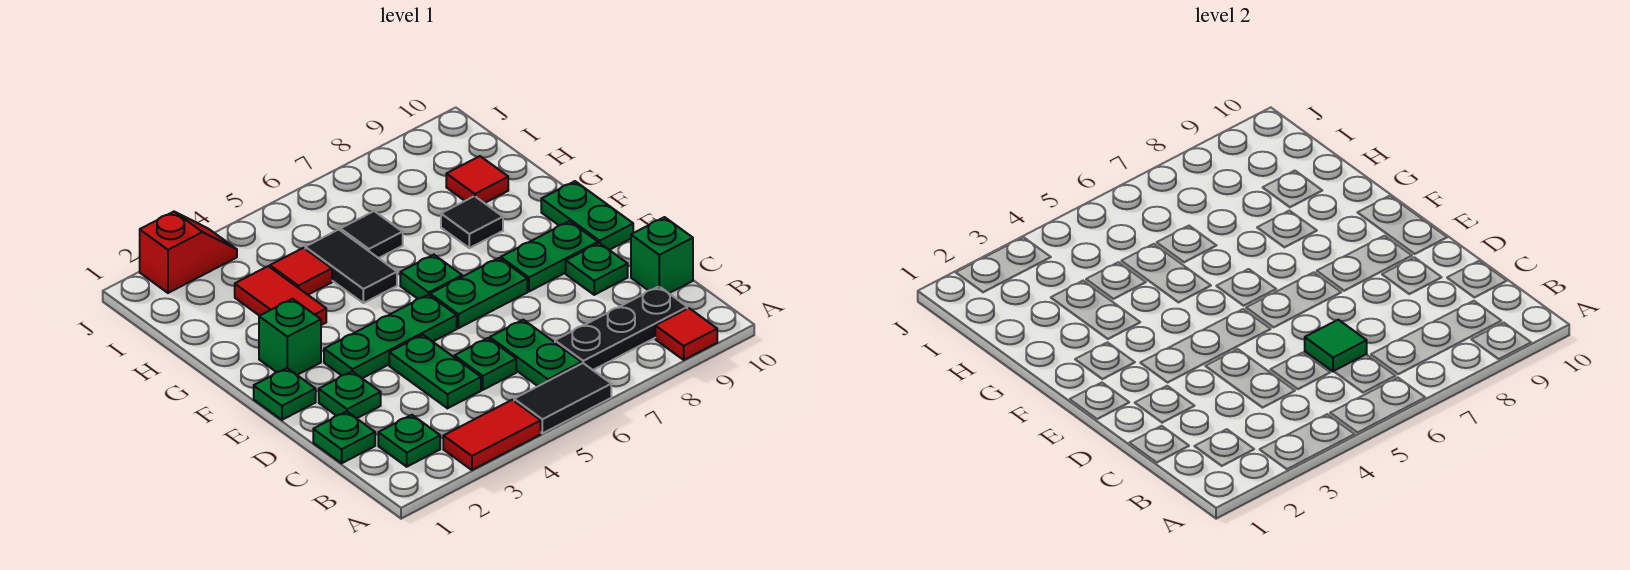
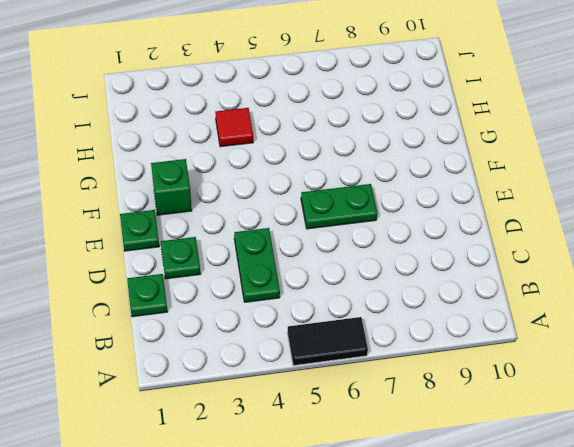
none -> red 1x2 tile [443,400,541,470]
none -> red 1x1 tile [655,308,717,360]
none -> green 1x1 plate [378,415,440,467]

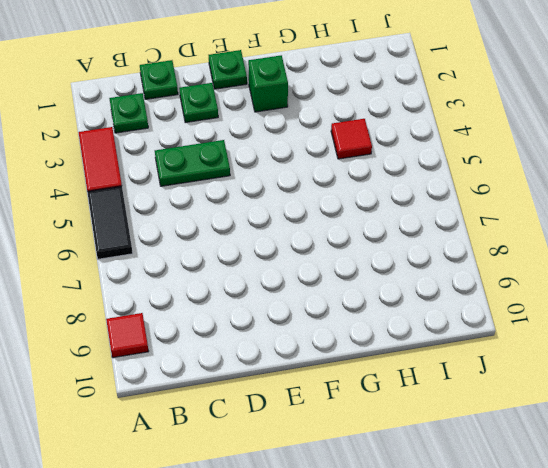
none -> green 1x2 plate [490,320,582,386]
none -> black 1x3 plate [555,287,687,370]
none -> green 1x1 plate [454,338,516,390]

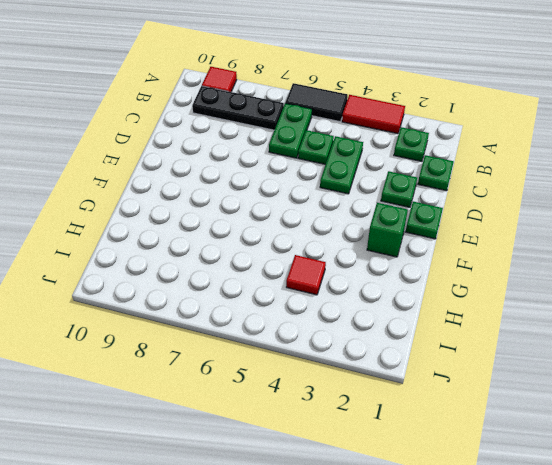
none -> green 1x1 brick [631,217,693,293]
none -> green 1x1 plate [566,243,628,295]
none -> green 1x3 plate [324,295,457,378]

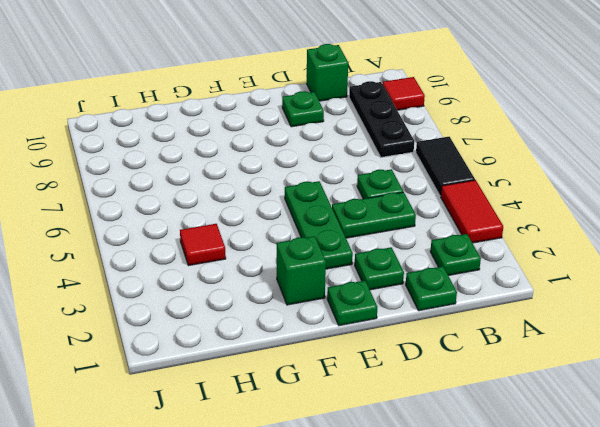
none -> green 1x2 plate [490,320,582,386]
none -> green 1x2 plate [430,258,527,328]
none -> green 1x2 plate [501,221,598,291]

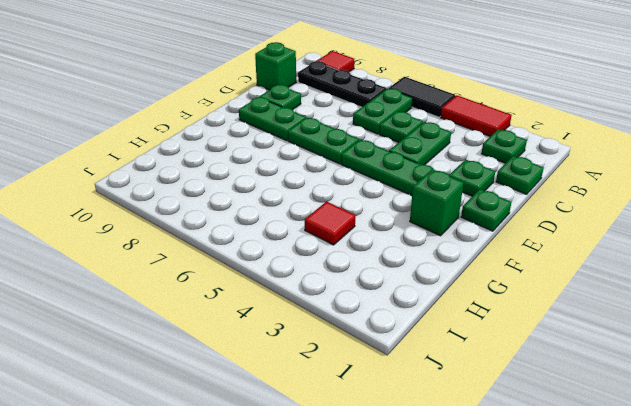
none -> green 1x2 plate [541,181,633,250]
none -> green 1x1 plate [400,255,462,299]
none -> red 1x2 tile [235,266,326,325]

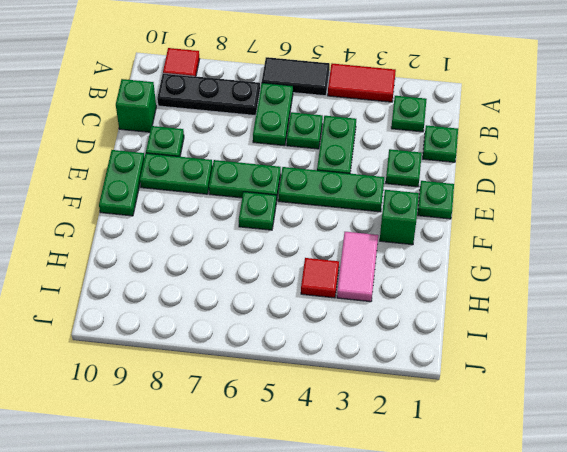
pink 1x2 tile [337,232,378,302] -> red 1x2 tile [235,266,326,325]
none -> black 1x2 tile [305,230,397,303]
none -> black 1x1 tile [441,196,503,248]
none -> black 1x1 tile [341,211,403,258]

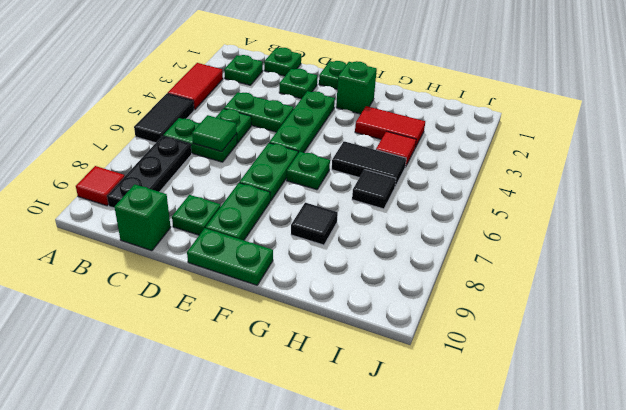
none -> red 1x1 tile [446,156,508,203]
none -> red 1x2 slope [140,212,237,293]

